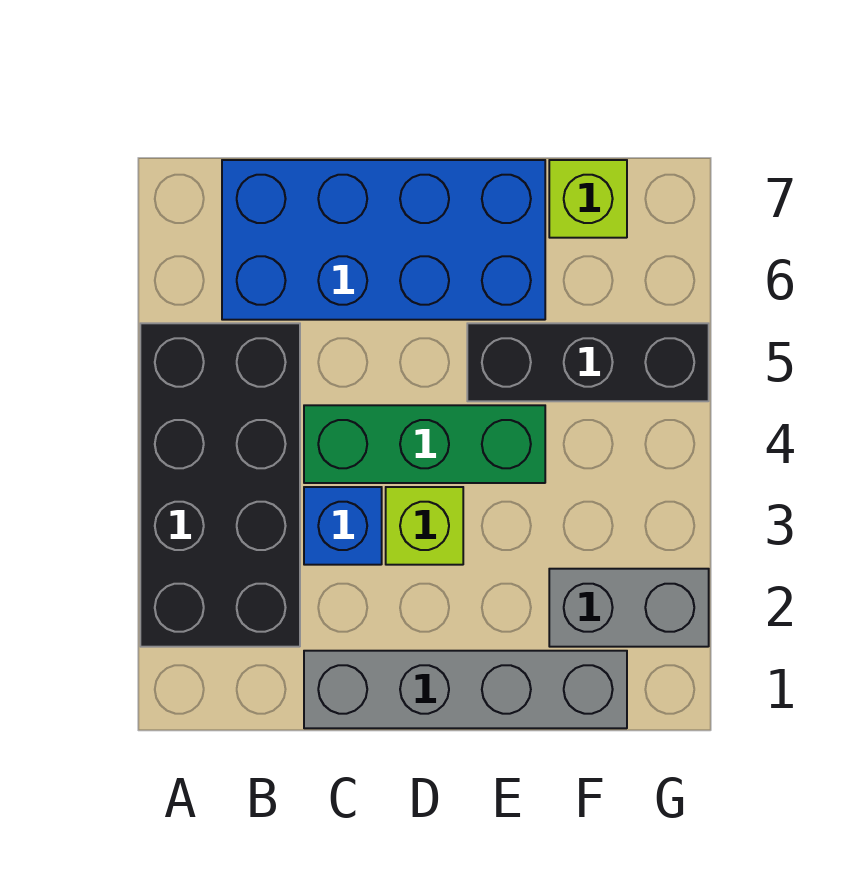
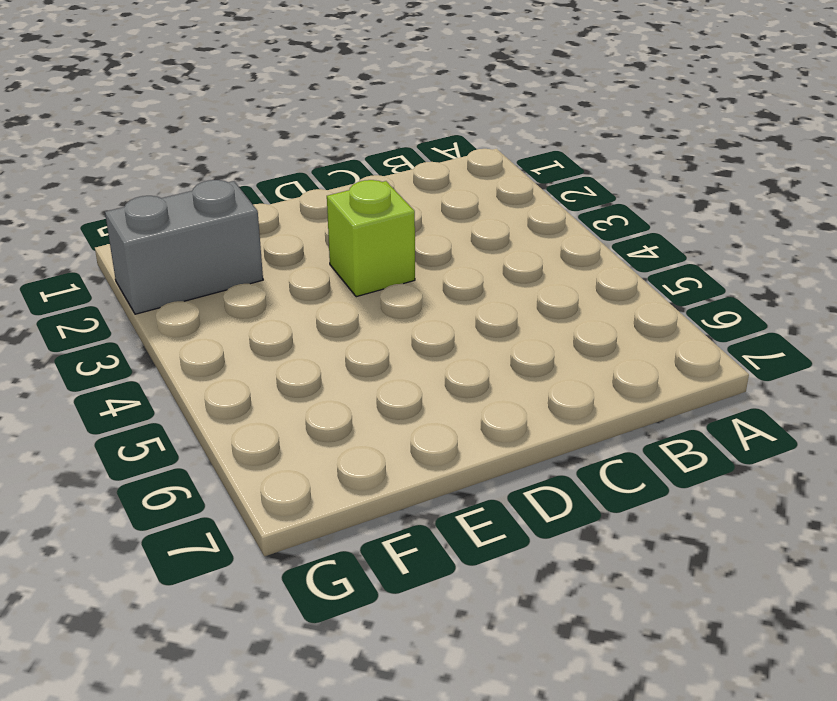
none -> black 2x4 brick [140,323,300,647]
none -> blue 2x4 brick [222,160,545,320]

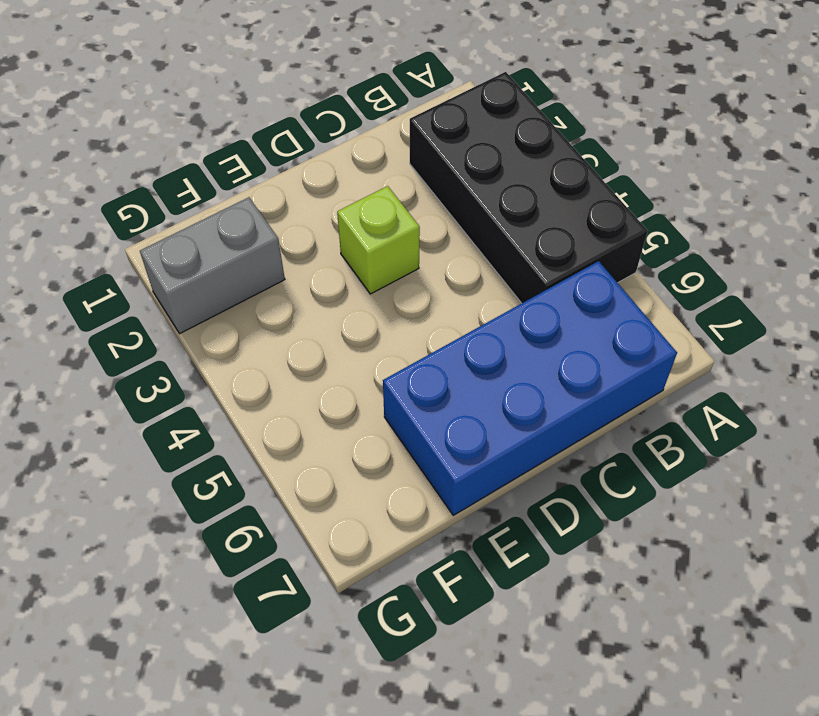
none -> grey 1x4 brick [304,651,627,728]
none -> blue 1x1 brick [304,487,382,565]

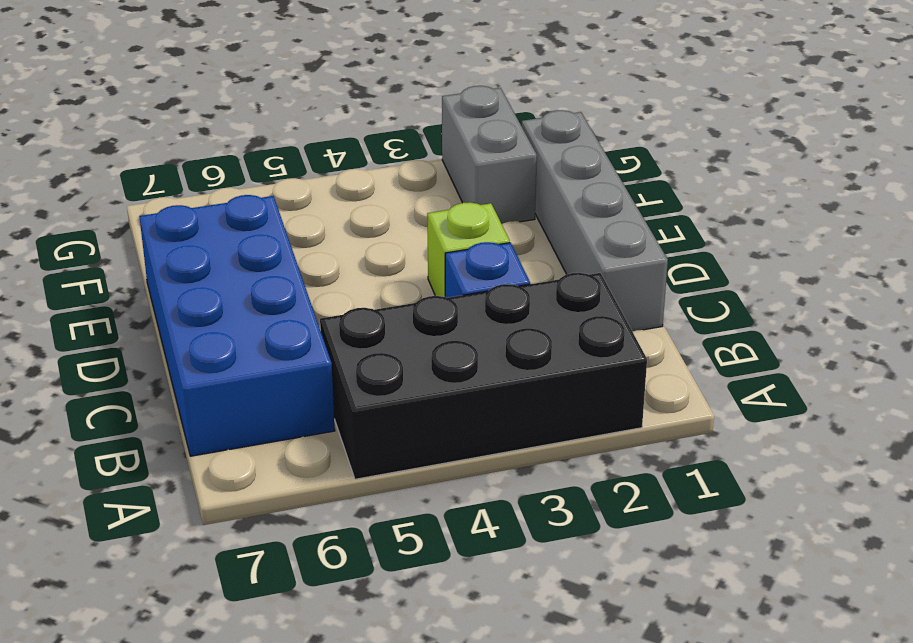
none -> green 1x3 brick [304,405,545,483]
none -> black 1x3 brick [467,323,709,401]

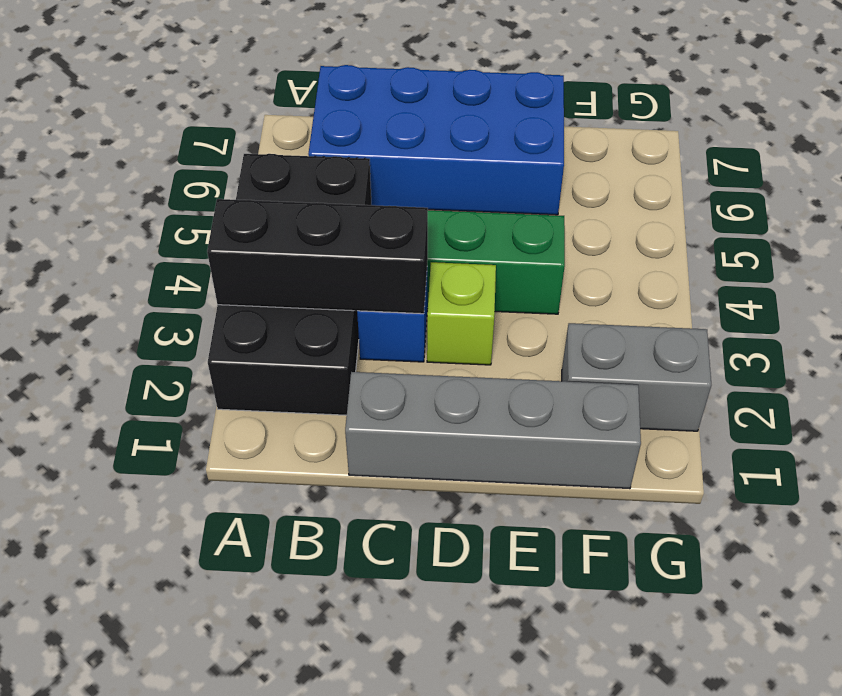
black 1x3 brick [207,199,428,314] -> black 1x3 brick moved to [467,323,709,401]
none -> lime 1x1 brick [549,160,627,238]

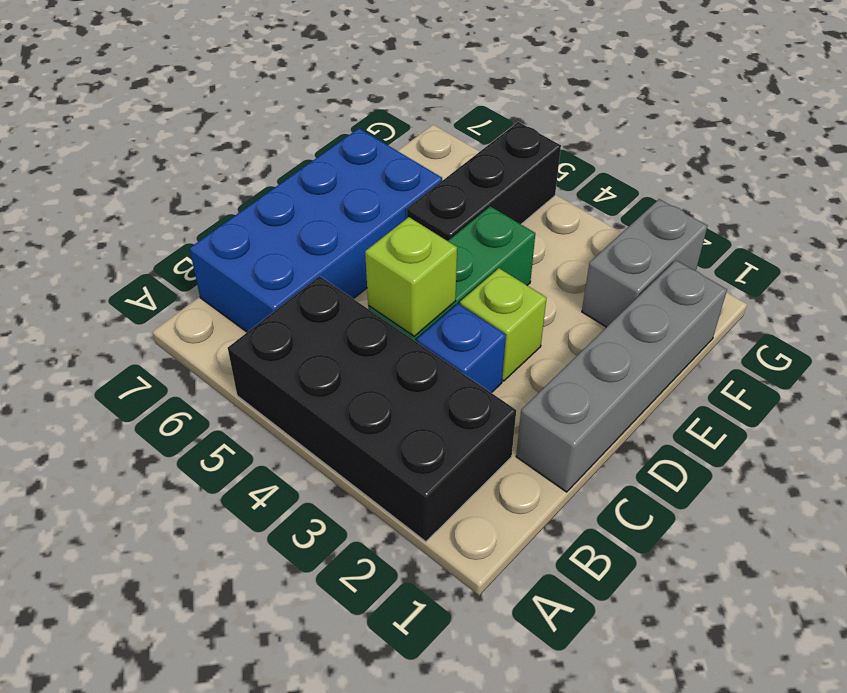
lime 1x1 brick [365,217,457,337] -> lime 1x1 brick moved to [549,160,627,238]

